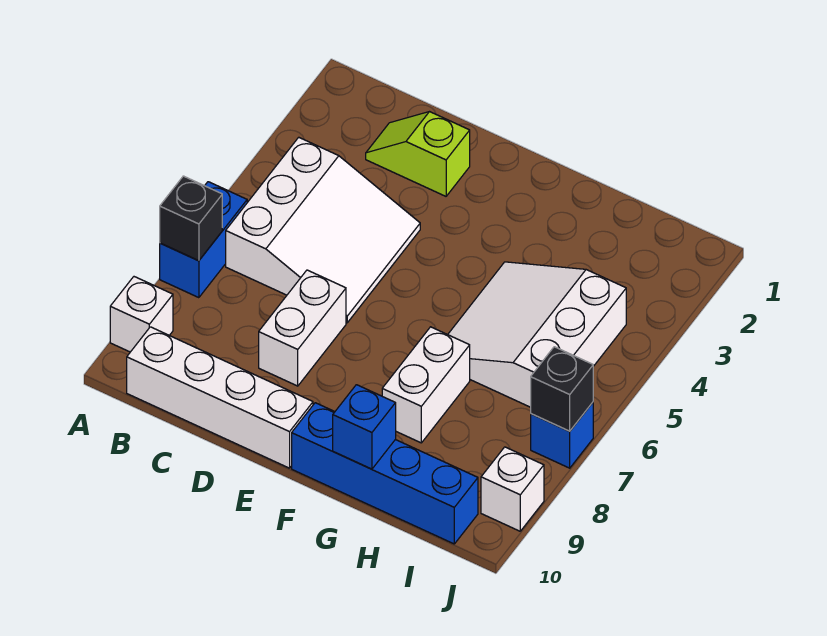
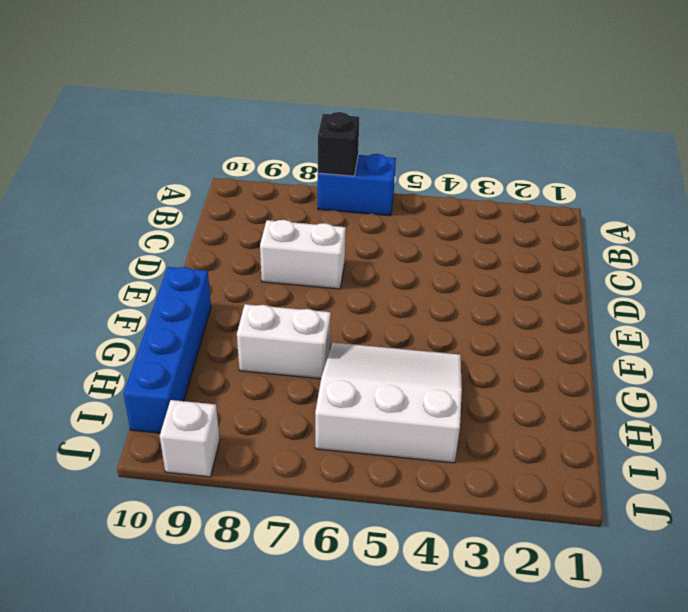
none -> white 1x1 brick [110,277,173,352]
none -> white 3x3 slope [226,137,420,323]
none -> white 1x4 brick [127,327,313,468]

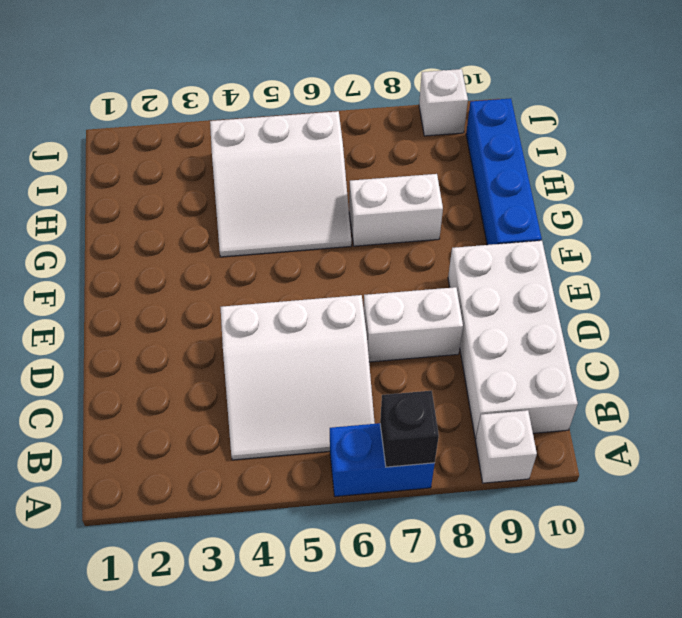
white 3x3 slope [220,295,375,460] -> white 3x3 slope turned to [226,137,420,323]
white 2x4 brick [448,241,578,438] -> white 1x4 brick [127,327,313,468]
none -> lime 1x2 slope [366,112,470,196]
none -> blue 1x1 brick [531,402,593,468]
none -> blue 1x1 brick [333,385,396,469]

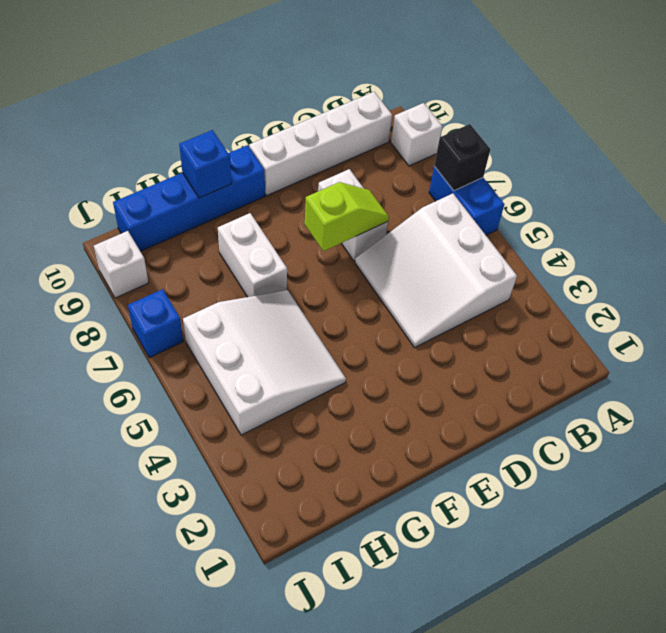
lime 1x2 slope [305,182,389,251] -> lime 1x2 slope moved to [366,112,470,196]
none -> black 1x1 brick [531,347,593,431]

